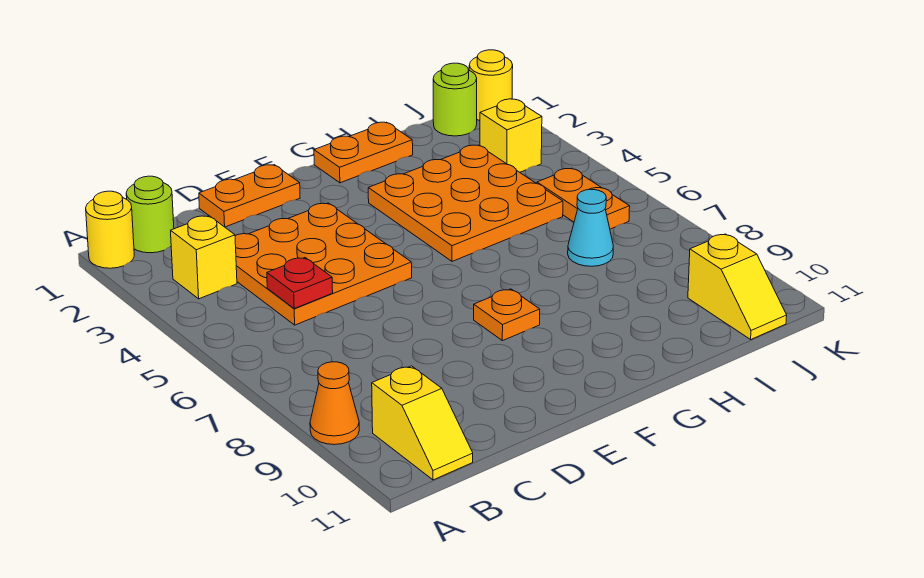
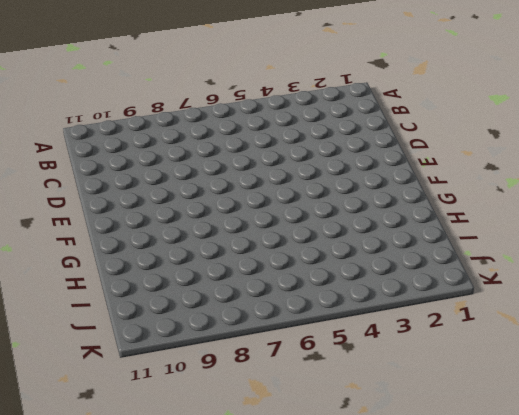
none -> yellow 1x1 round brick [86,191,134,268]
none -> orange 1x1 cone [310,362,359,445]
none -> lime 1x1 round brick [126,176,174,253]

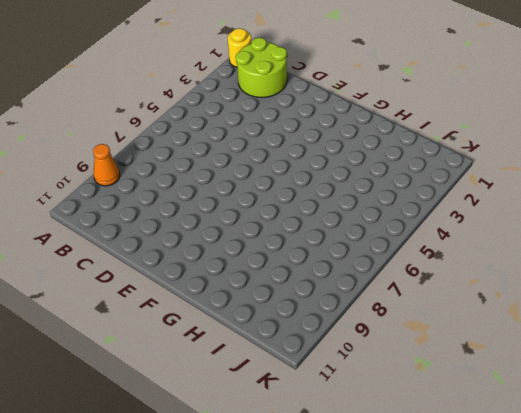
lime 2x2 round brick [236,38,287,97] -> lime 1x1 round brick [126,176,174,253]
none -> yellow 1x1 brick [171,216,237,299]
none -> yellow 1x2 slope [372,366,473,480]
none -> orange 3x3 plate [235,203,412,325]

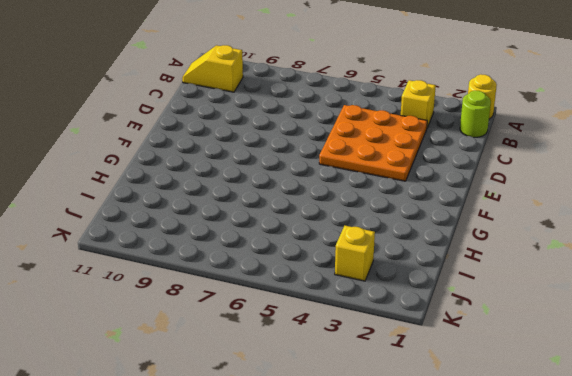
none -> orange 1x1 cone [310,362,359,445]
none -> orange 1x2 plate [199,165,300,227]
none -> orange 1x1 plate [474,289,540,341]

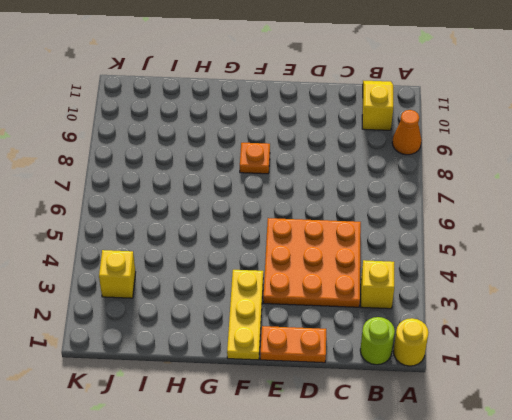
yellow 1x3 plate [227,270,263,360] -> none
none -> orange 1x2 plate [314,122,413,183]
none -> orange 3x3 plate [368,145,563,261]
none -> cyan 1x1 cone [568,189,613,266]

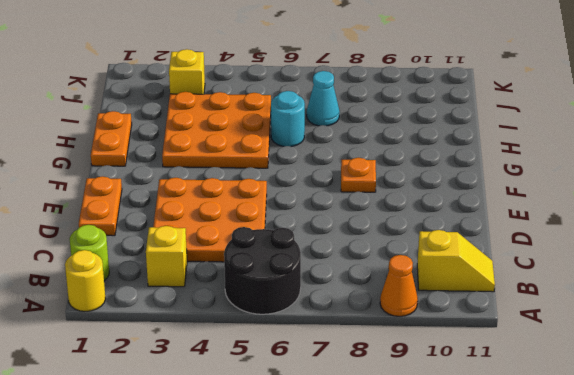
black 2x2 round brick [224,227,301,314] -> none
cyan 1x1 round brick [271,91,305,147] -> none
none -> lime 1x1 round brick [433,63,477,136]
none -> orange 1x2 plate [537,168,630,229]
none -> yellow 1x2 slope [688,234,787,339]

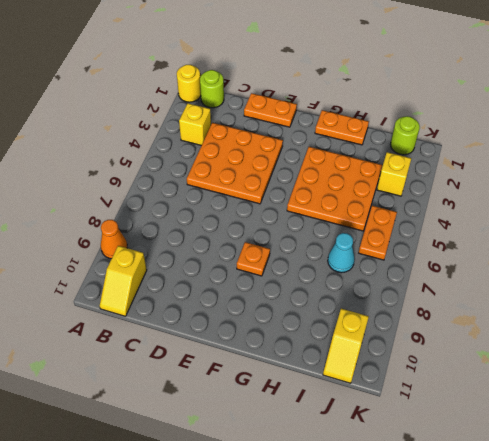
none -> yellow 1x1 round brick [469,50,513,121]
none -> red 1x1 plate [267,258,333,309]

